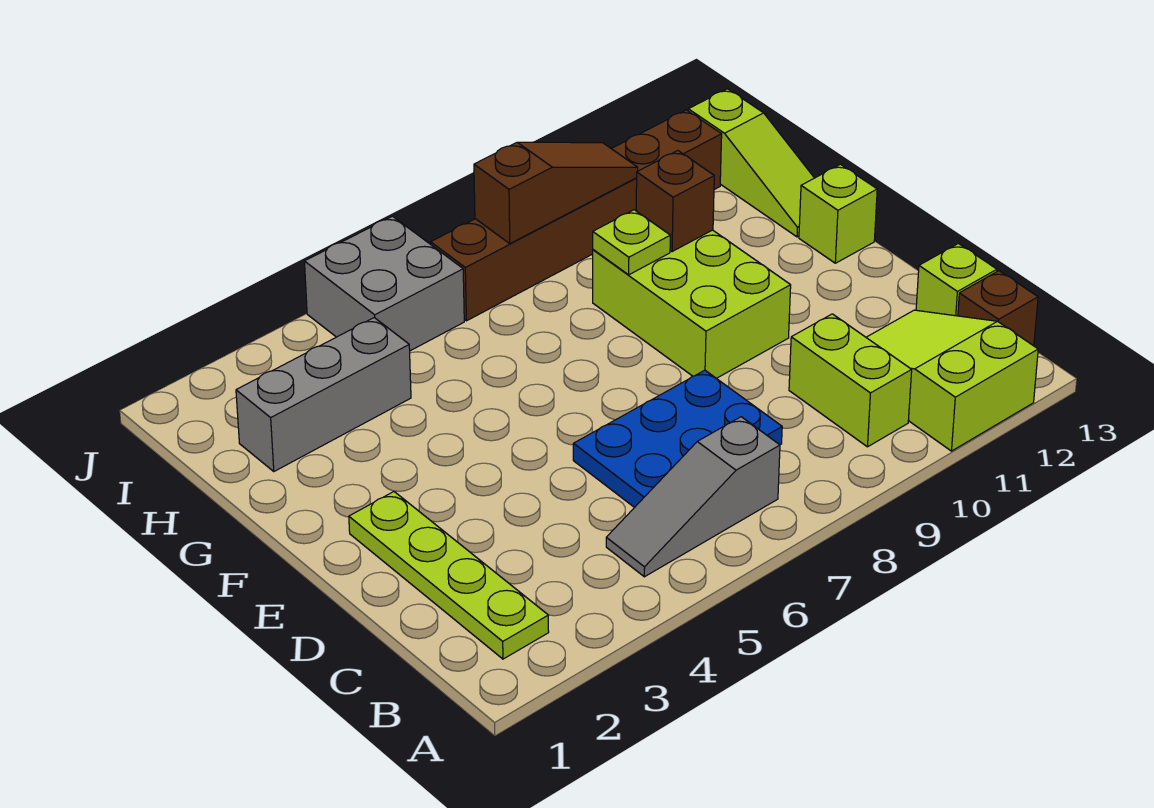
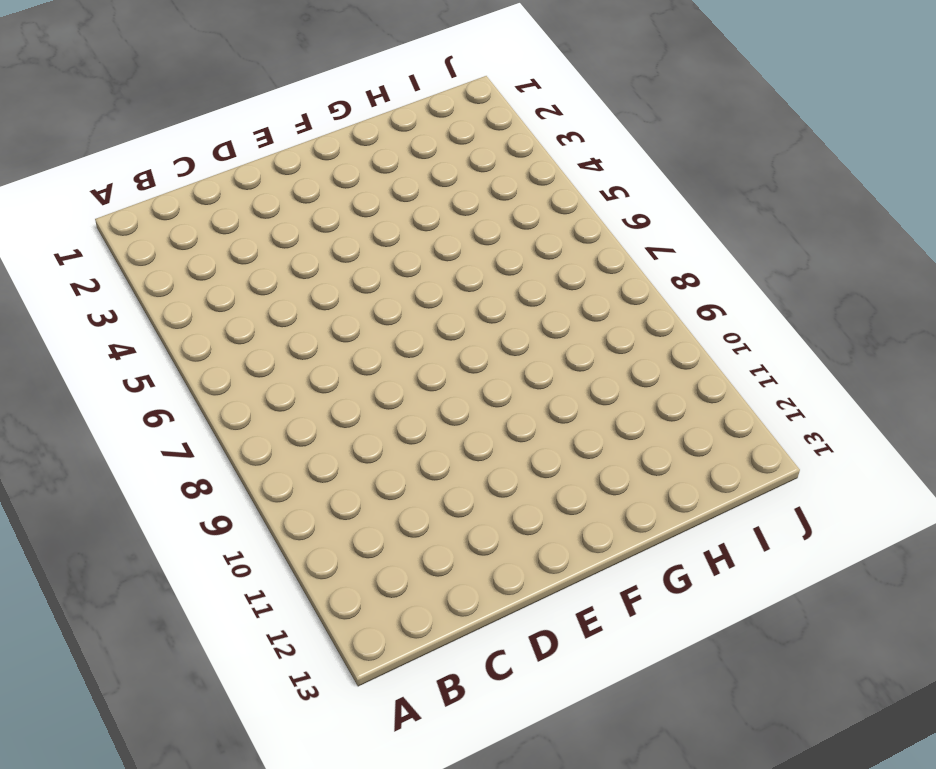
none -> lime 2x3 slope [866,310,1038,451]
none -> lime 1x4 plate [349,492,549,659]
none -> grey 1x3 slope [606,417,780,577]

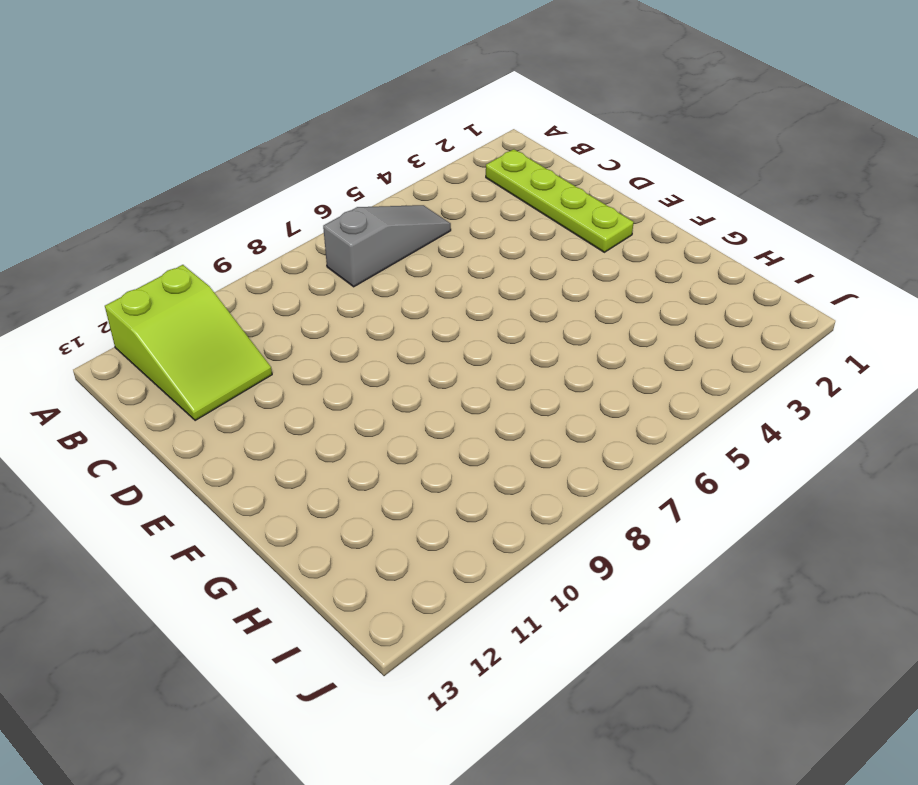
none -> lime 1x2 brick [789,314,912,447]
none -> brown 1x1 brick [958,271,1038,346]
none -> blue 2x3 plate [573,370,782,508]

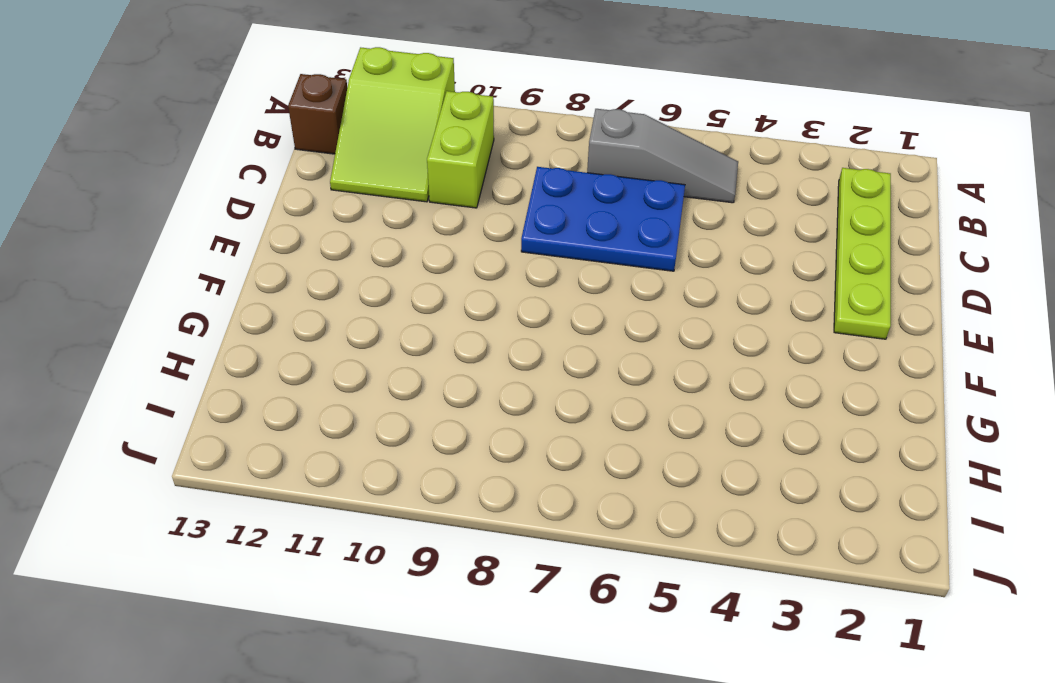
none -> lime 1x1 brick [916,244,997,316]
none -> lime 2x3 brick [593,230,791,378]
none -> lime 1x1 brick [799,164,877,263]

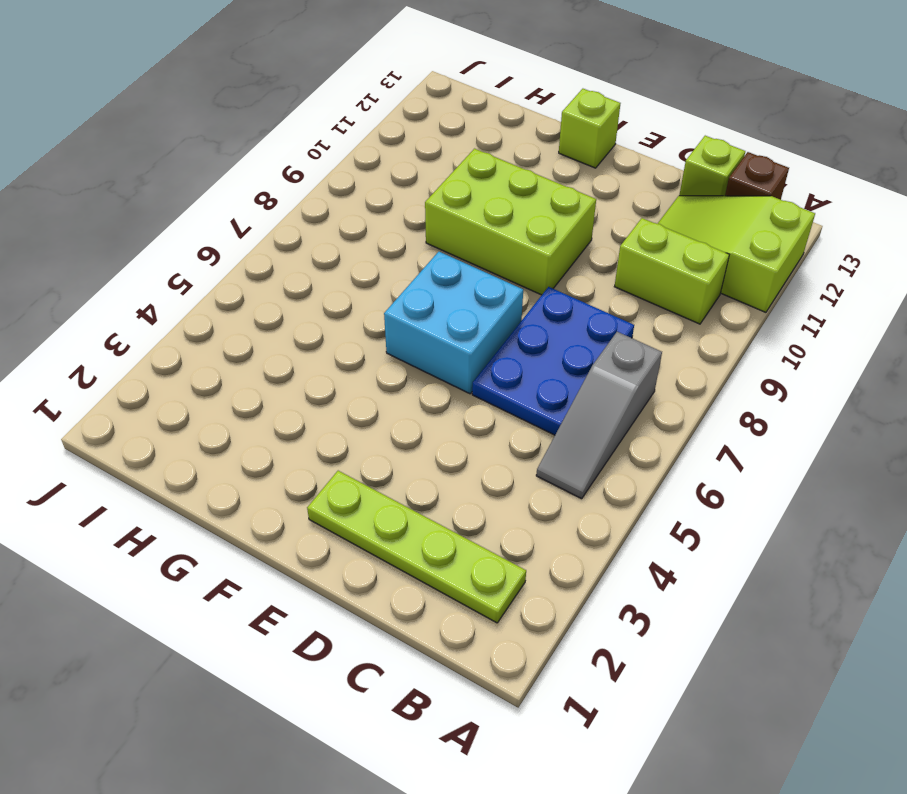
cyan 2x2 brick [384,252,523,394] -> none
none -> lime 1x3 slope [688,89,814,237]
none -> grey 1x3 brick [236,318,411,472]
none -> grey 2x2 brick [305,216,464,351]

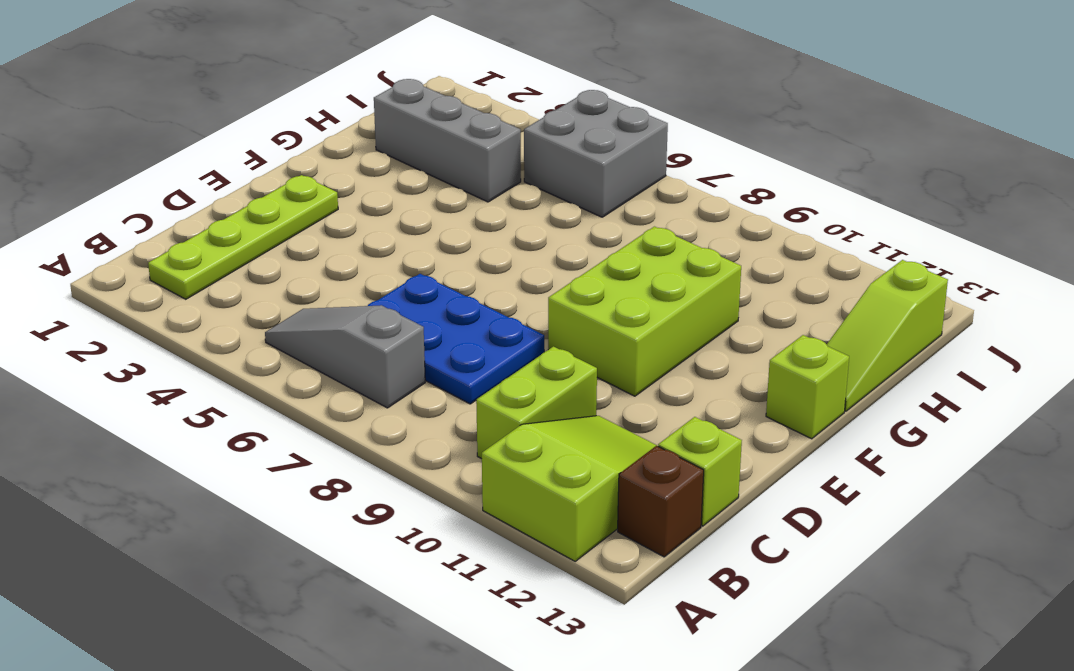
none -> brown 1x6 brick [431,110,722,321]
none -> lime 1x1 plate [593,210,670,275]
none -> brown 1x1 brick [636,151,714,252]

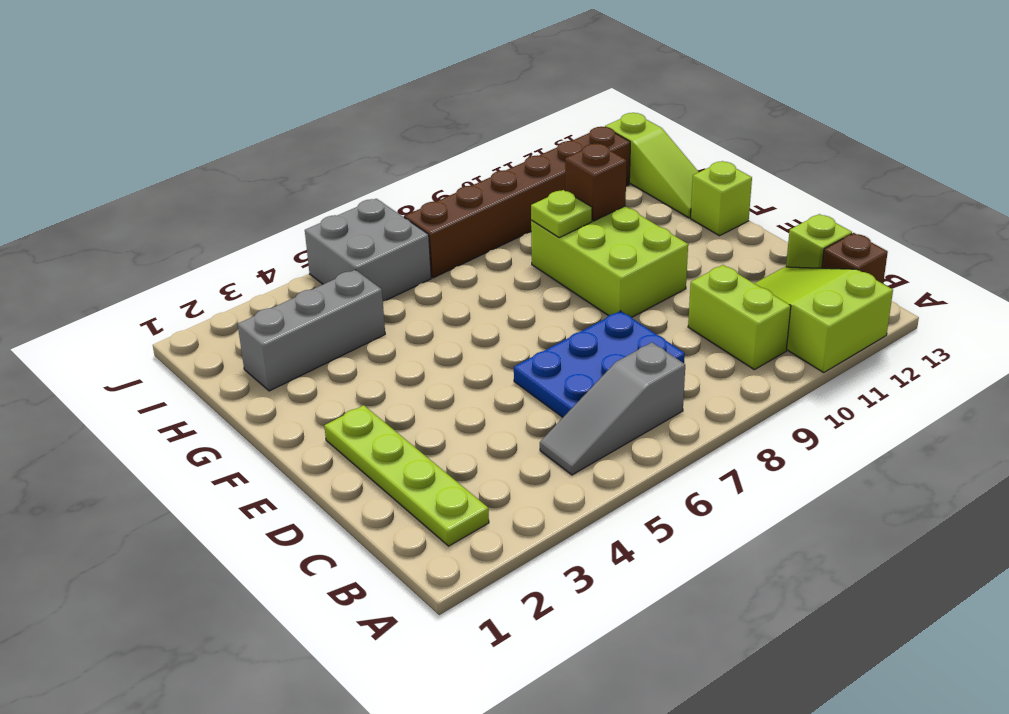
none -> brown 1x3 slope [474,142,638,244]

